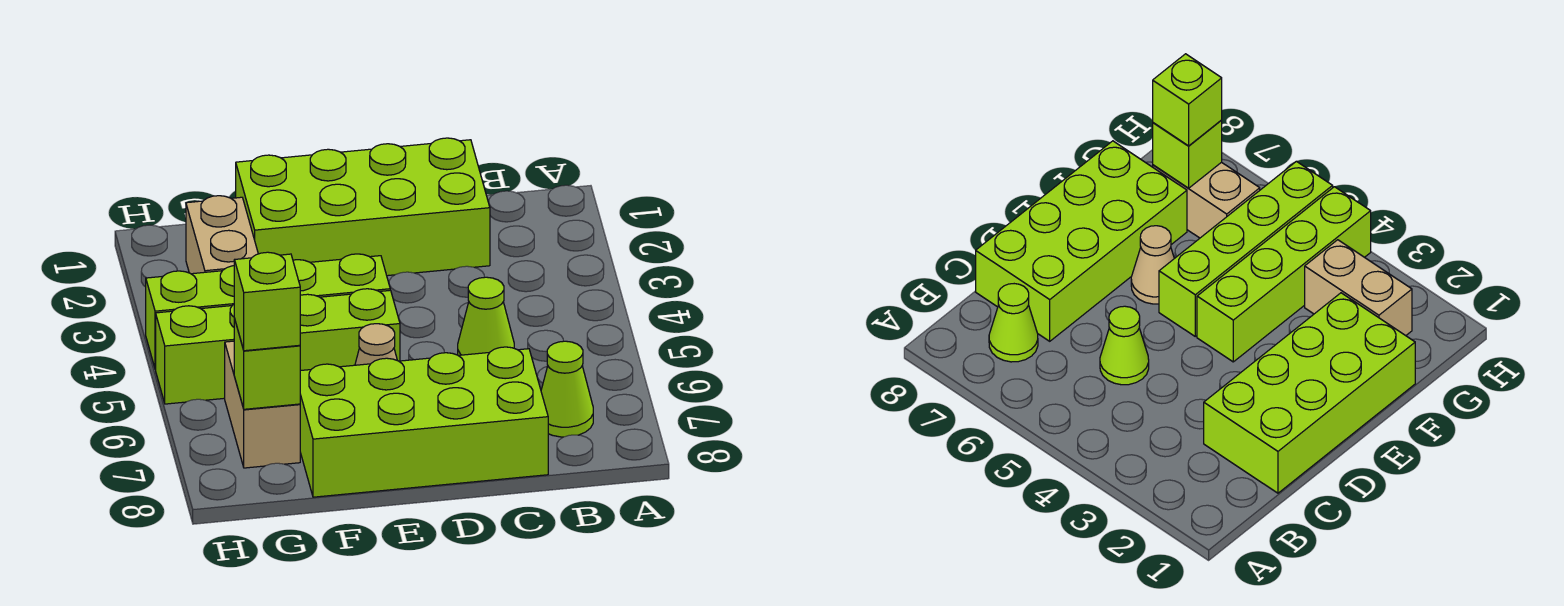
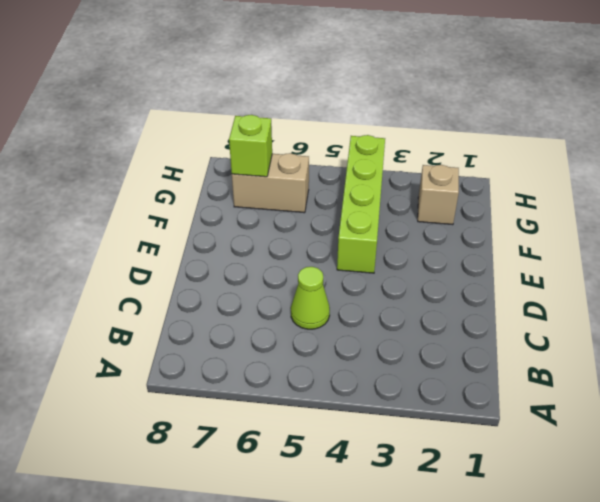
tan 1x1 brick [418,165,459,225] -> tan 1x2 brick [186,196,258,274]
none -> lime 1x1 cone [541,341,593,437]
none -> lime 2x4 brick [236,138,490,276]

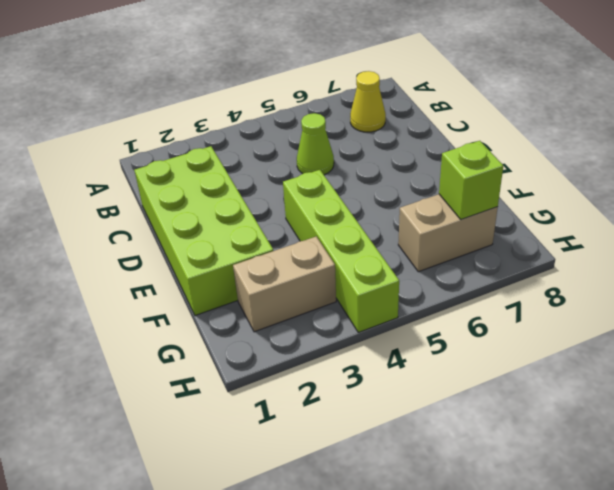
yellow 1x1 cone [350,71,386,132] -> lime 1x1 cone [541,341,593,437]
none -> lime 2x4 brick [300,347,548,497]
none -> lime 1x4 brick [156,289,400,404]

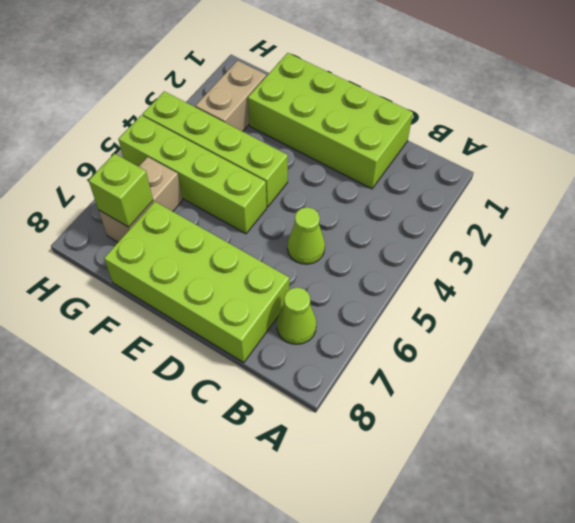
none -> tan 1x1 cone [355,324,397,365]
none -> lime 1x1 brick [234,252,300,351]

